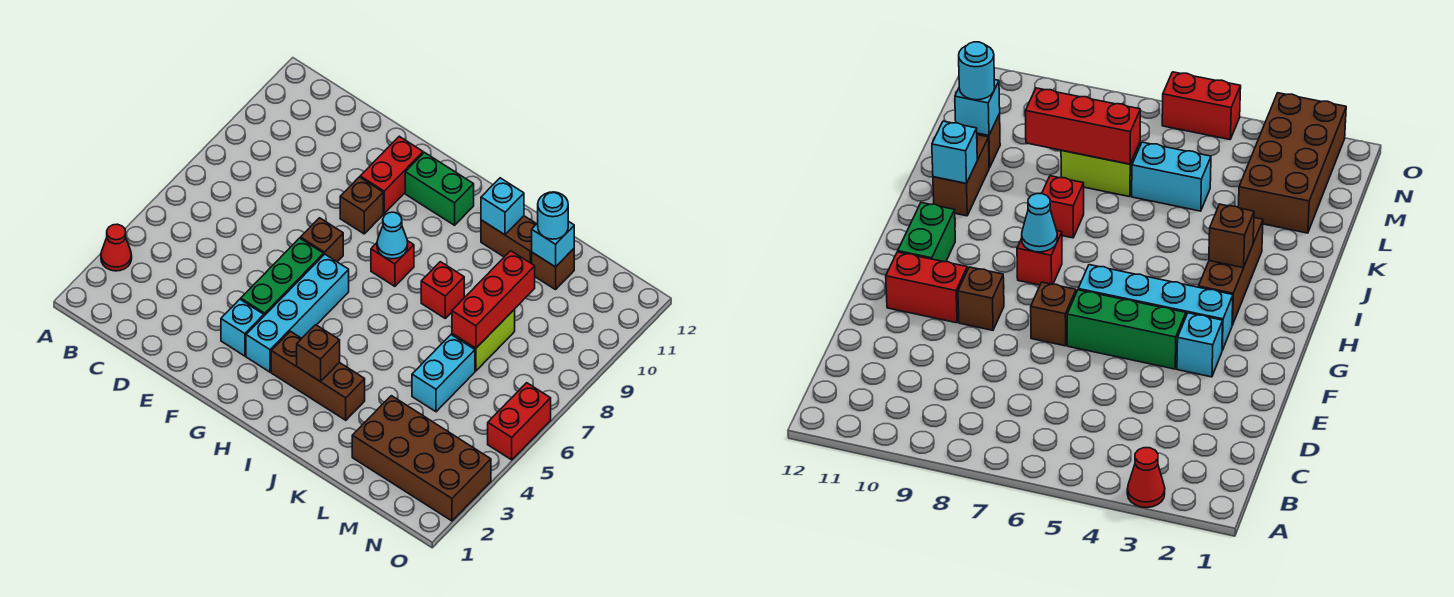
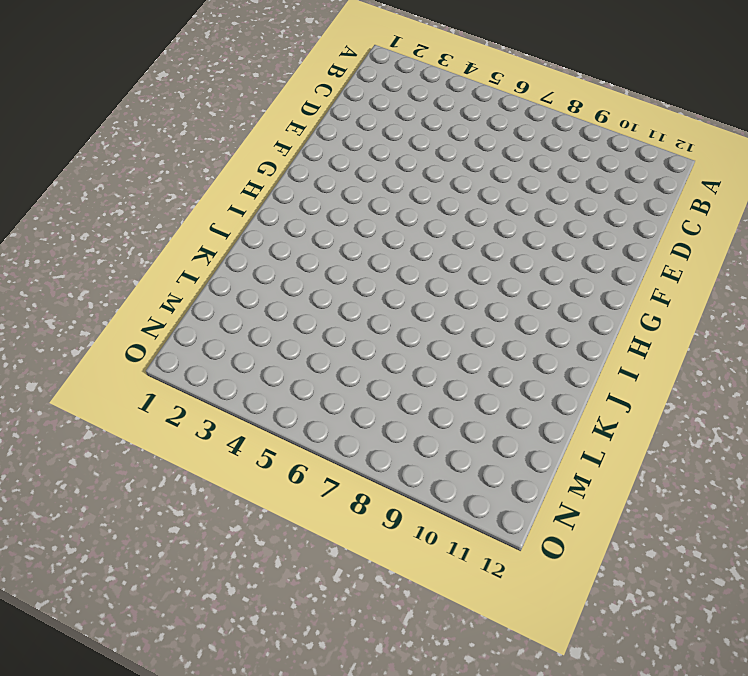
none -> red 1x1 cone [101,224,132,271]
none -> cyan 1x1 brick [221,299,264,356]
none -> green 1x3 brick [241,238,324,316]

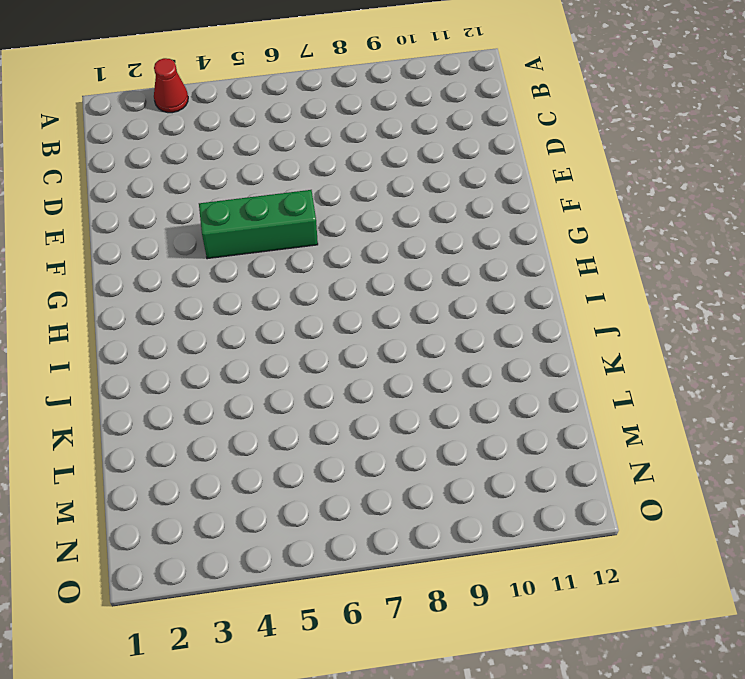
none -> cyan 1x1 brick [221,299,264,356]
none -> brown 1x1 brick [301,218,343,262]
none -> brown 1x1 brick [340,177,383,234]

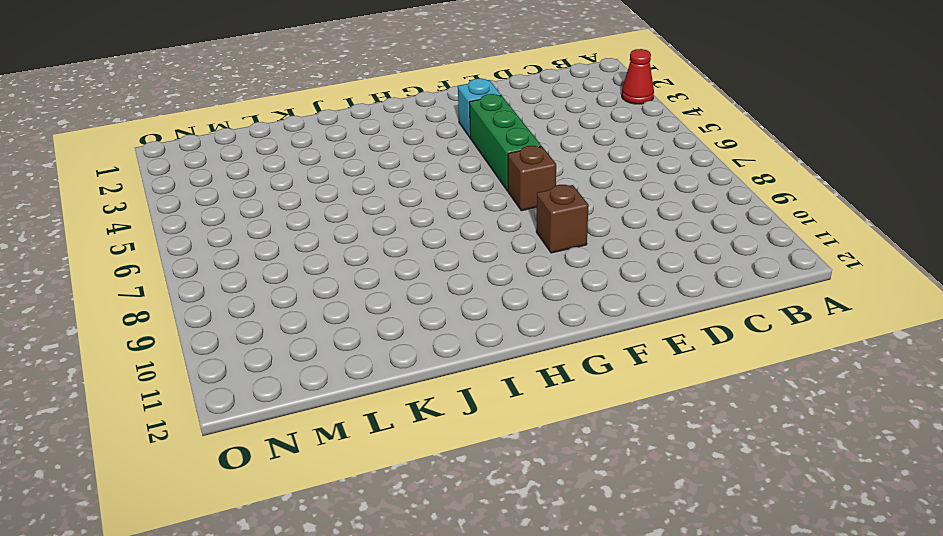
none -> red 1x2 brick [360,136,423,213]
none -> cyan 1x4 brick [246,254,349,372]
none -> green 1x2 brick [405,152,474,225]

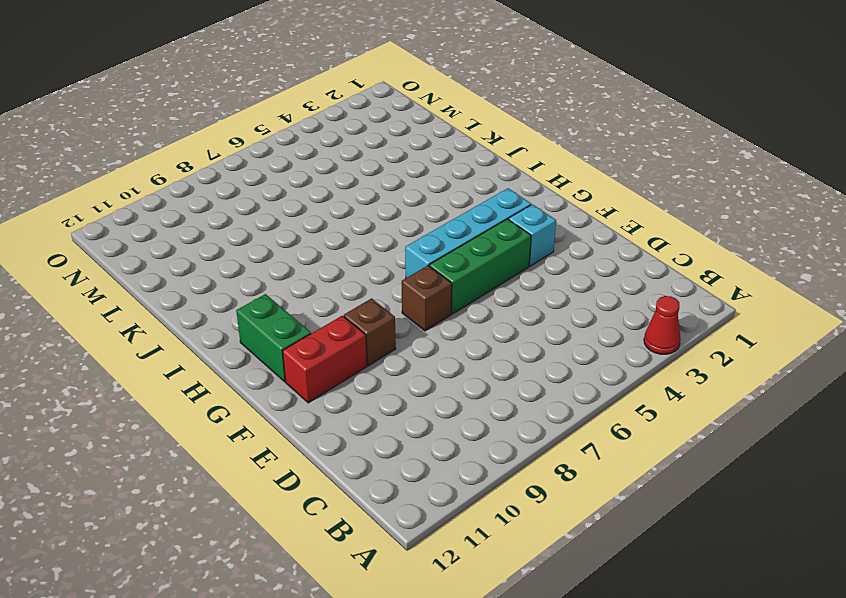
none -> brown 1x3 brick [271,331,365,420]
none -> red 1x1 brick [371,241,414,286]
none -> red 1x1 brick [421,262,464,318]

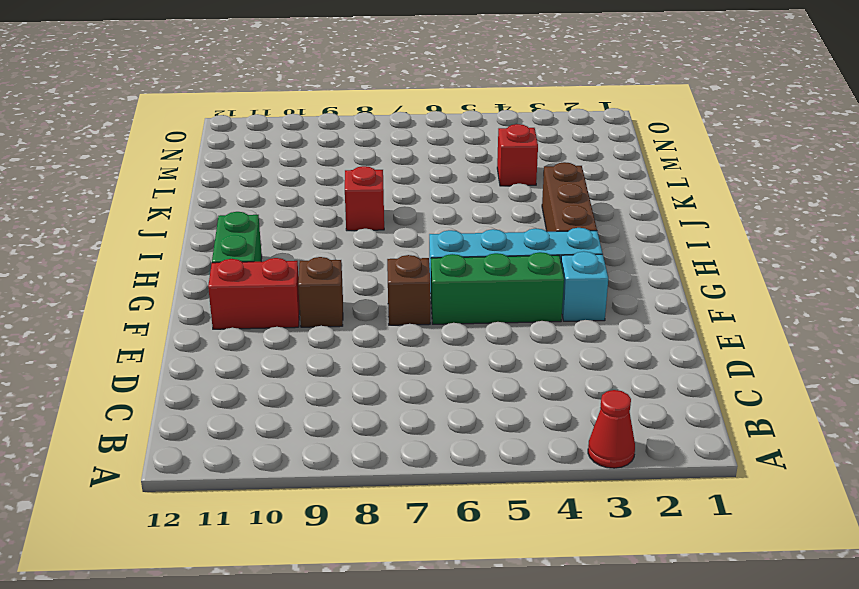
red 1x1 brick [497,124,538,186] -> red 1x1 brick moved to [371,241,414,286]
none -> brown 1x2 brick [481,216,536,264]
none -> brown 2x4 brick [352,396,491,521]
none -> cyan 1x2 brick [412,335,475,412]

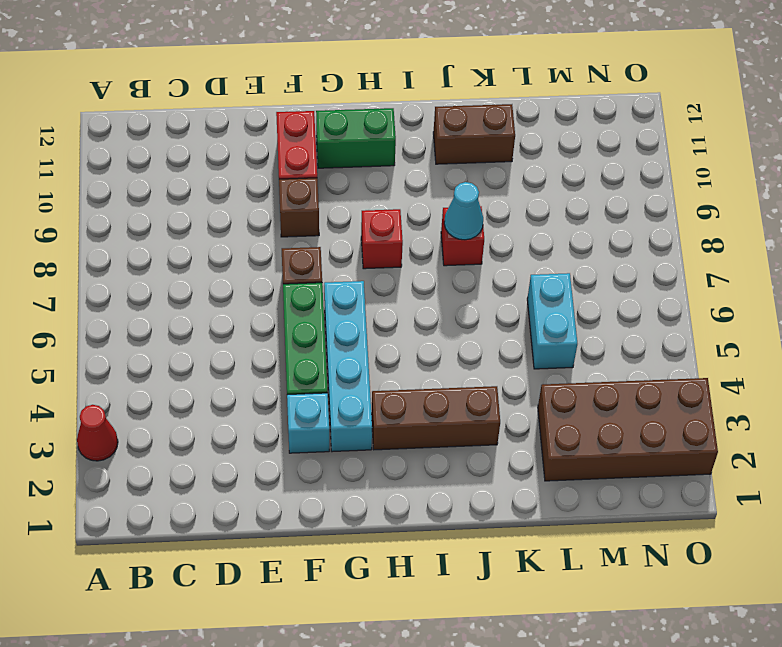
cyan 1x1 cone [444,182,483,240] -> cyan 1x1 cone moved to [377,212,408,259]
none -> lime 1x2 brick [452,309,515,371]
none -> brown 1x1 brick [532,249,574,290]
none -> red 1x2 brick [488,383,551,460]

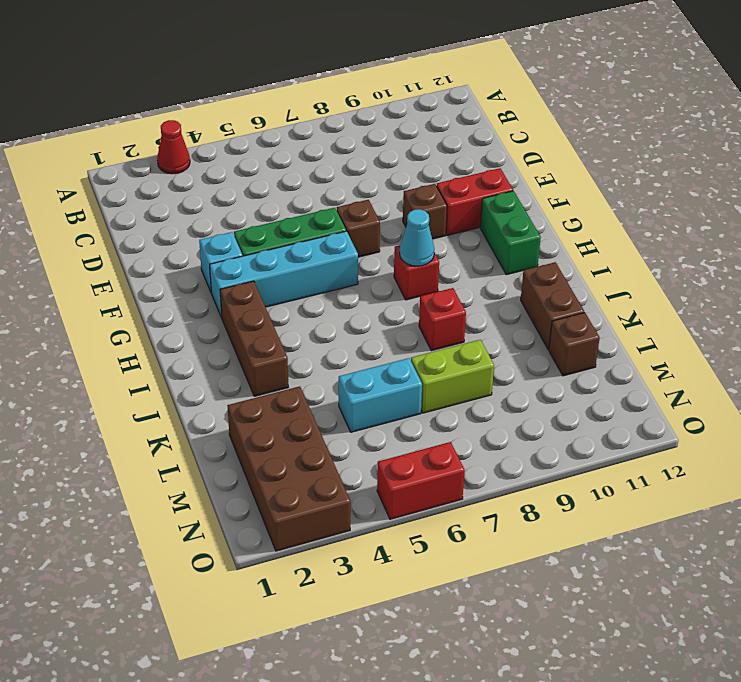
none -> brown 1x1 brick [297,325,340,381]
none -> cyan 1x1 brick [481,178,524,235]
none -> red 1x3 brick [452,251,535,348]

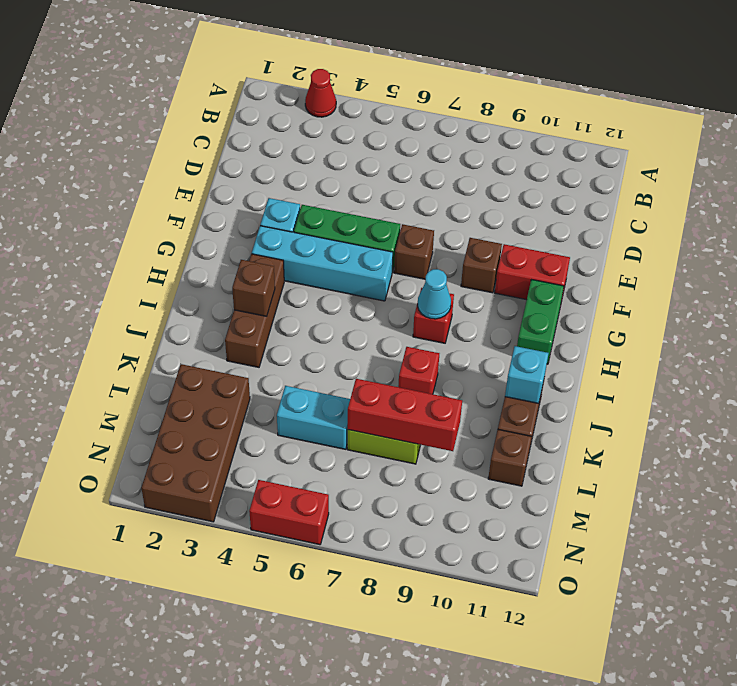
none -> cyan 1x1 brick [532,221,574,267]
none -> cyan 1x1 round brick [538,192,568,239]

